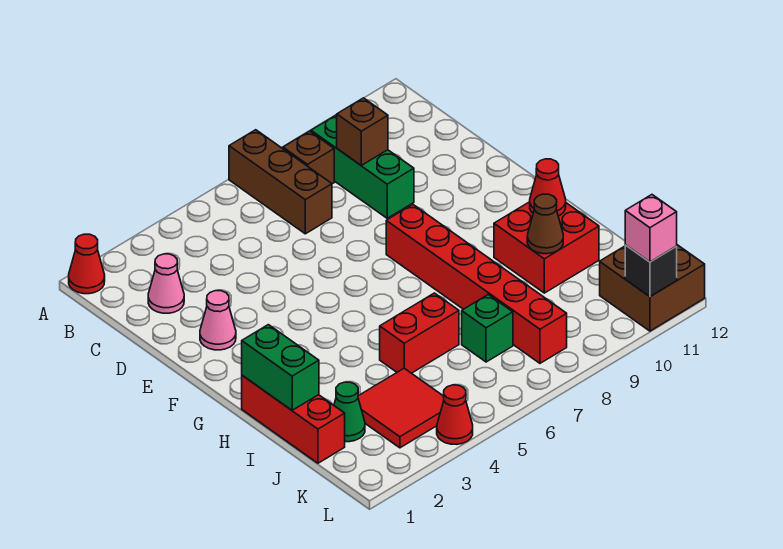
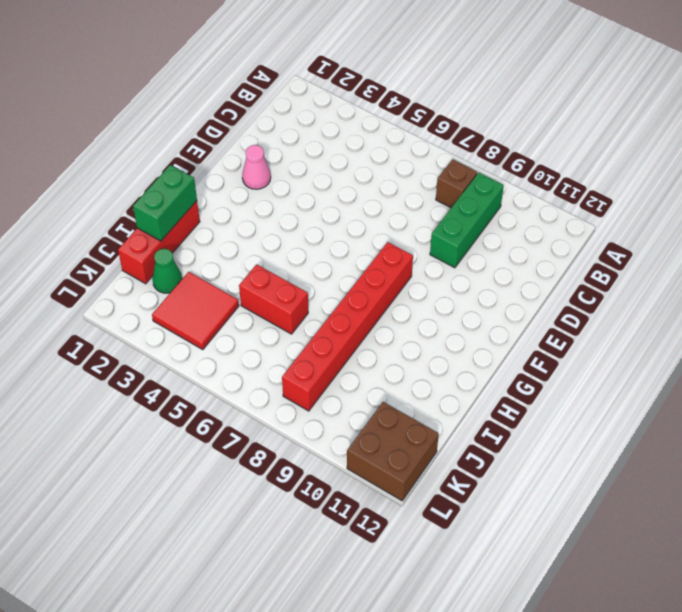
none -> red 1x1 cone [69,234,105,294]
none -> brown 1x3 brick [229,130,332,234]
none -> pink 1x1 cone [148,254,184,313]

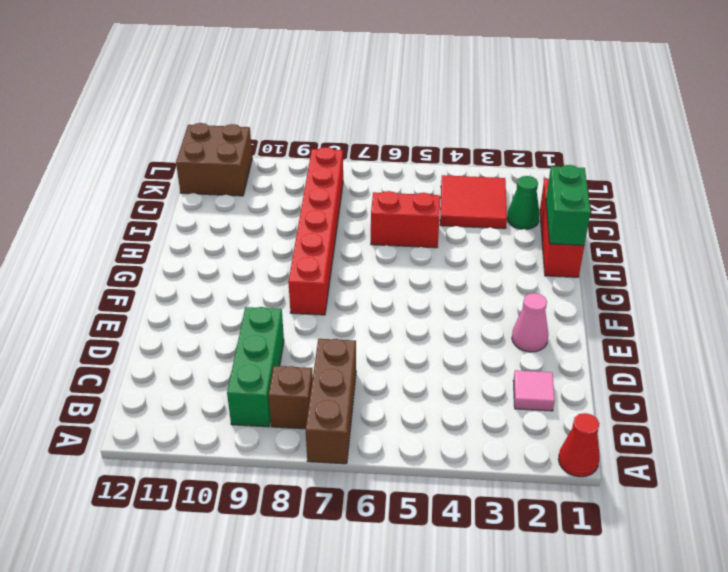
pink 1x1 tile [513,370,555,411] -> pink 1x1 cone [148,254,184,313]
none -> red 2x2 brick [494,202,599,293]
none -> green 1x1 brick [462,295,513,362]
none -> red 1x1 cone [437,385,473,444]

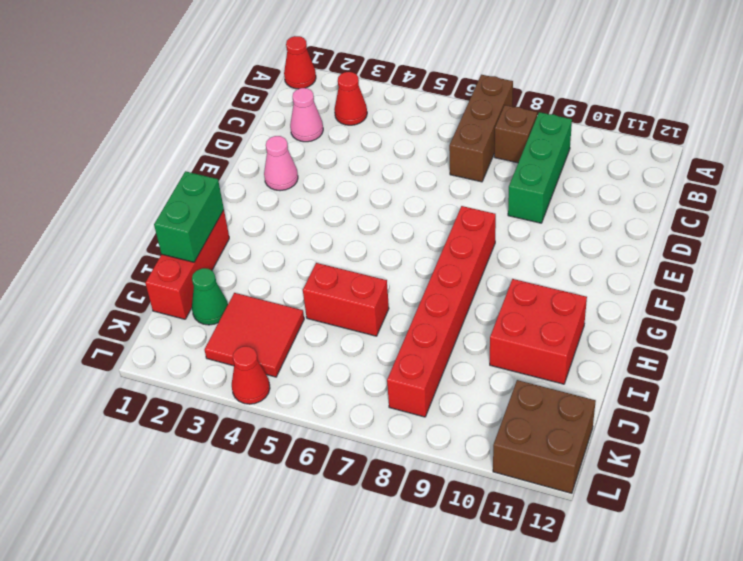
red 1x1 cone [334,72,367,125] -> red 1x1 cone moved to [530,159,566,216]
none -> green 1x1 brick [462,295,513,362]
none -> brown 1x1 brick [337,98,388,165]
none -> brown 1x1 cone [527,194,563,254]

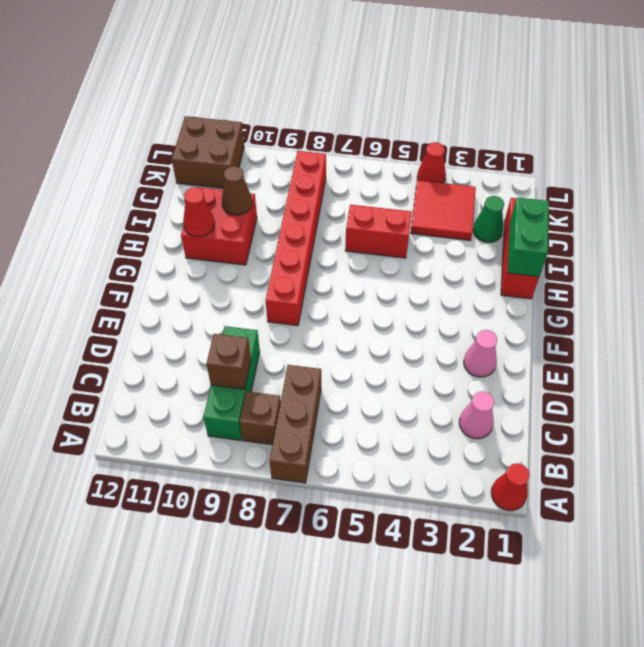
none -> green 1x1 brick [462,295,513,362]
none -> black 1x1 brick [625,245,677,296]
none -> pink 1x1 brick [625,195,677,262]

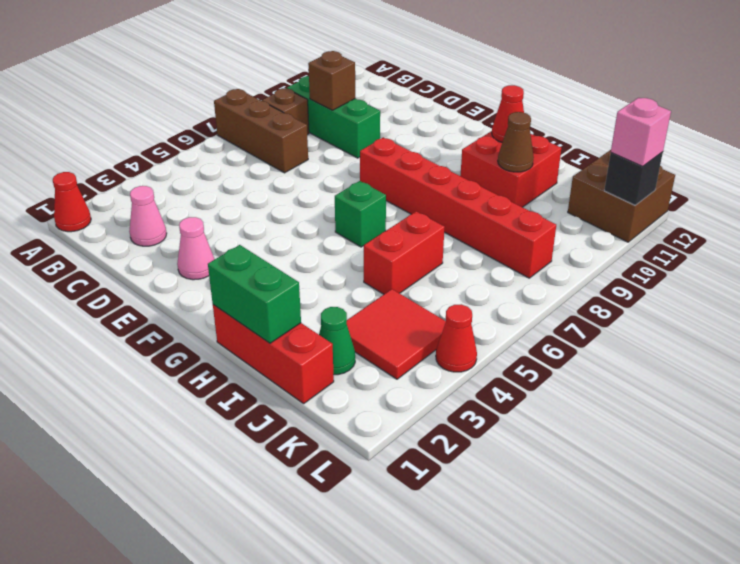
green 1x1 brick [335,181,386,247] -> green 1x1 brick moved to [462,295,513,362]

